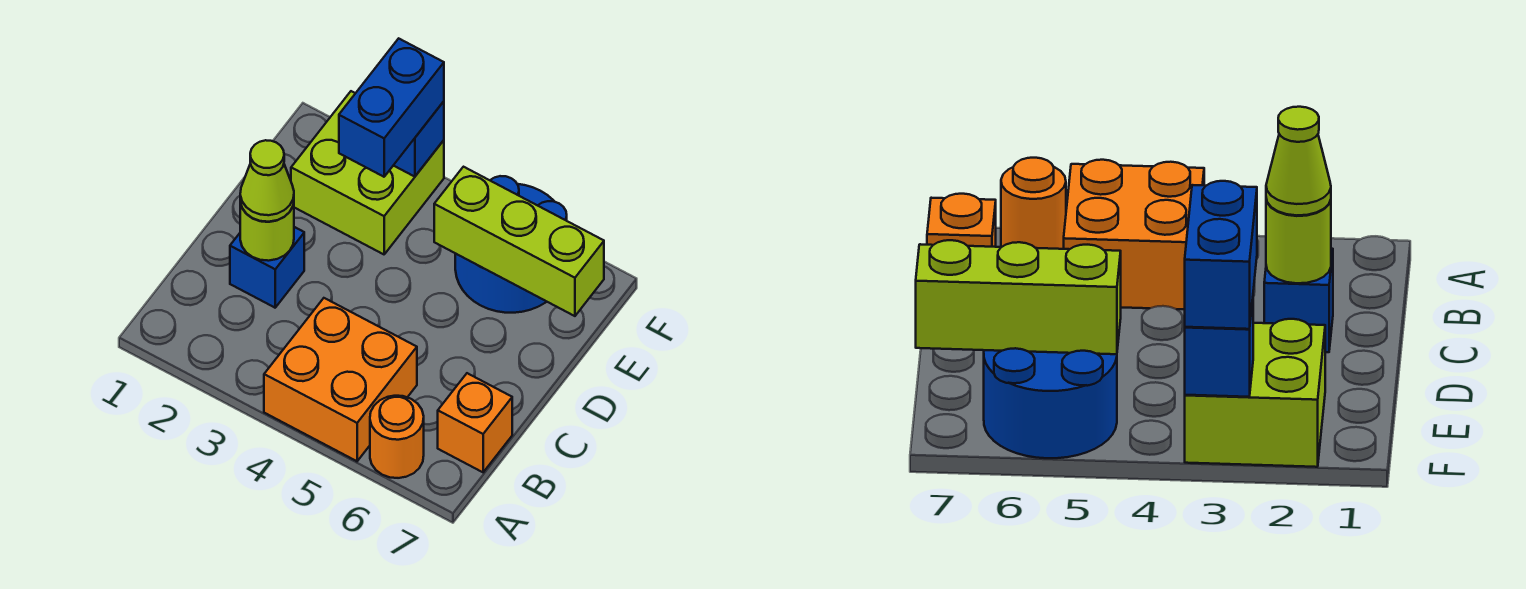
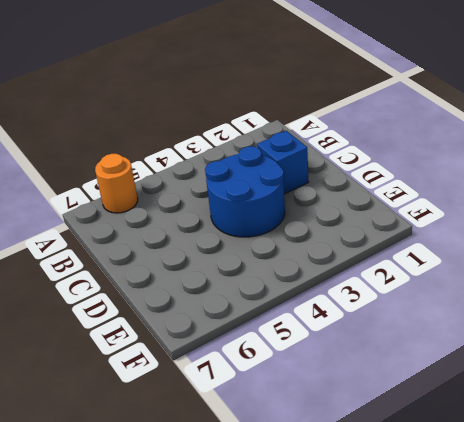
blue 2x2 round brick [205,146,285,237] -> blue 2x2 round brick moved to [455,176,567,313]
none -> orange 2x2 brick [264,298,417,461]
none -> orange 1x1 brick [438,373,512,472]

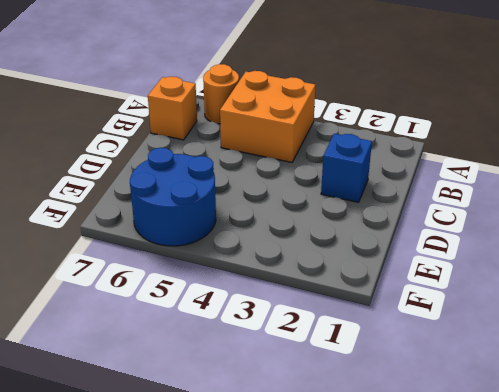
none -> lime 2x2 brick [291,91,444,254]
none -> lime 1x1 round brick [240,202,294,261]

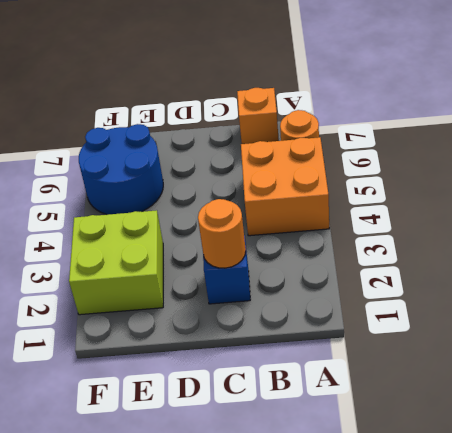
orange 1x1 round brick [198,199,246,268] -> lime 1x1 round brick [240,202,294,261]
none -> lime 1x3 brick [434,167,604,316]
none -> blue 1x1 brick [393,101,444,177]

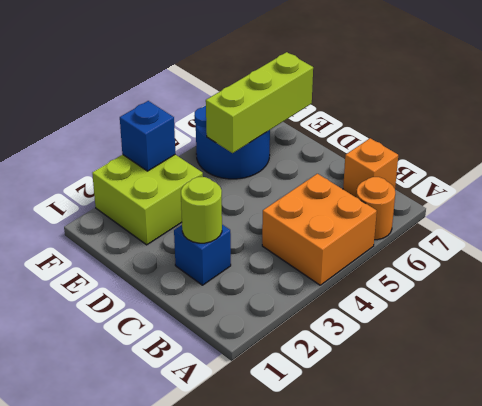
none -> lime 1x1 cone [240,140,294,222]
none -> blue 1x2 brick [339,38,444,177]

